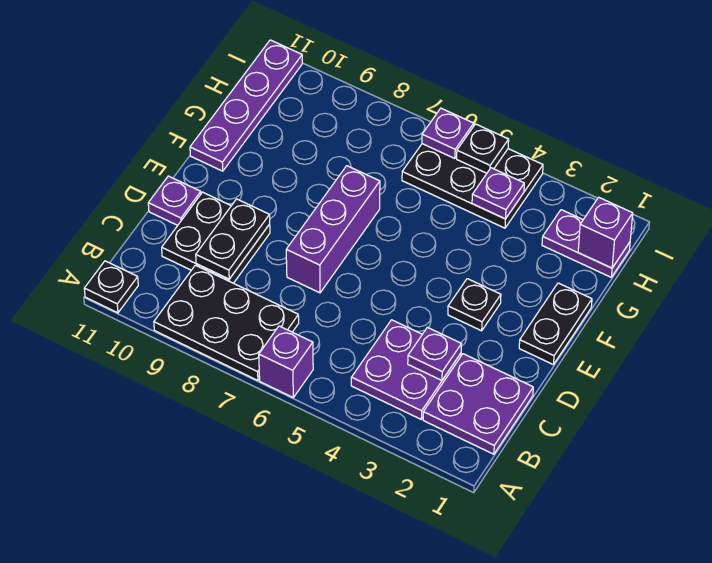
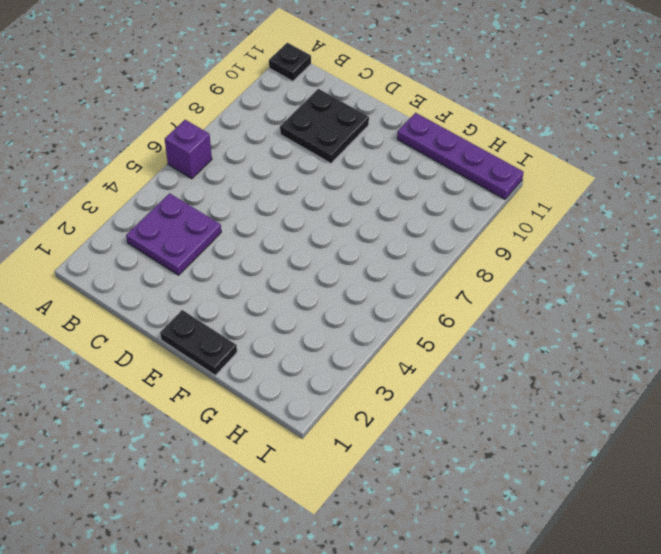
none -> black 2x3 plate [154,265,299,380]
none -> purple 2x2 plate [423,354,533,454]
none -> purple 1x3 brick [286,166,380,293]

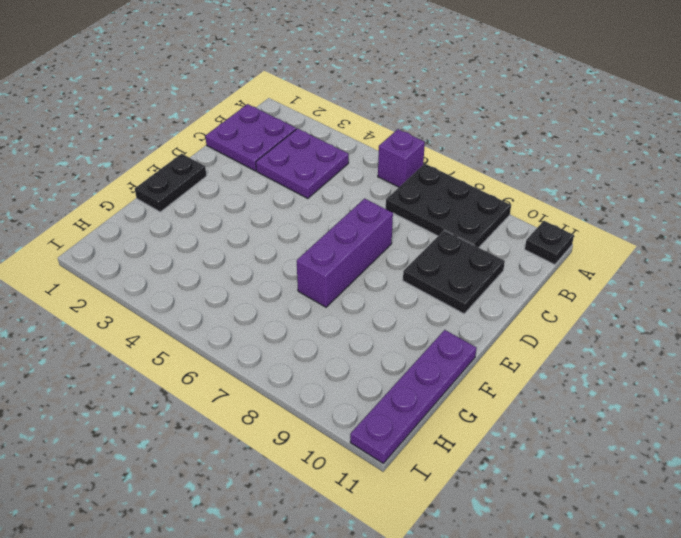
none -> purple 1x1 plate [148,176,201,225]
none -> black 1x1 plate [448,279,501,331]
none -> purple 1x2 plate [542,210,630,277]

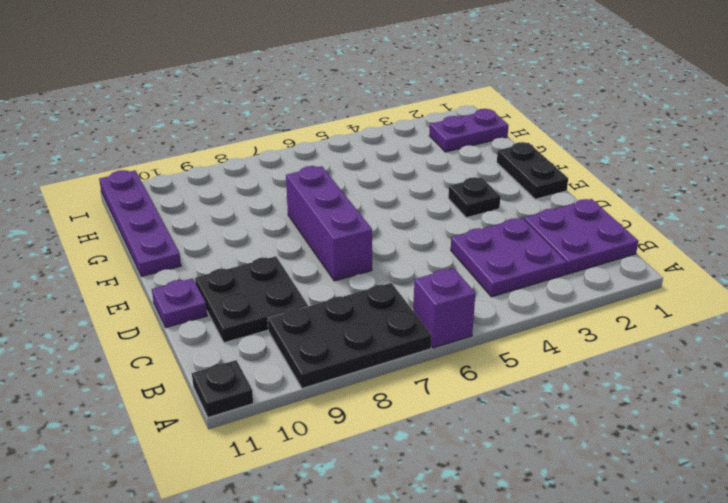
none -> black 2x3 plate [402,144,543,228]
none -> purple 1x1 plate [408,327,461,380]
none -> black 1x2 plate [196,199,270,279]

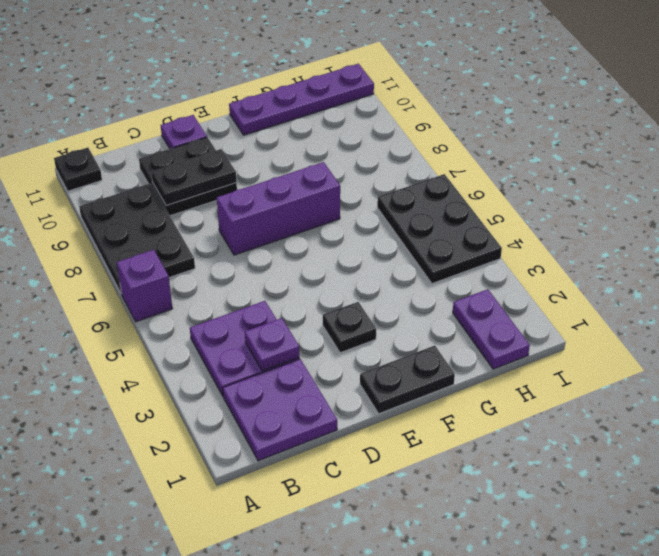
none -> purple 1x1 brick [578,197,633,268]
none -> purple 1x1 plate [472,168,524,219]
none -> black 1x1 plate [457,124,509,173]

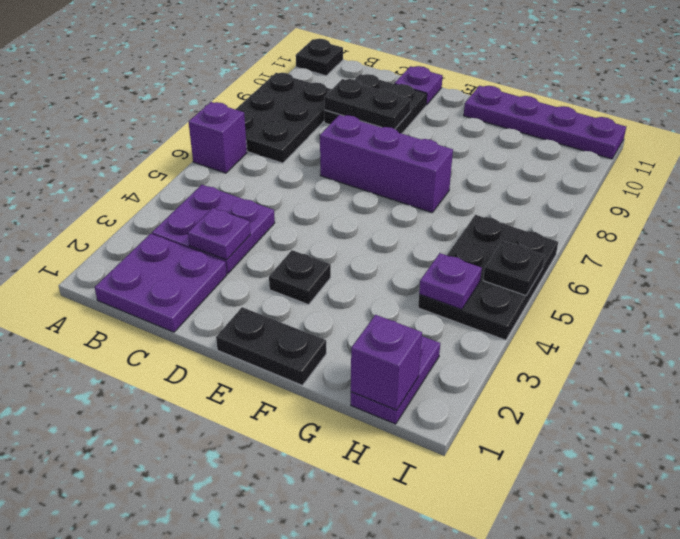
none -> purple 1x1 plate [422,108,474,159]

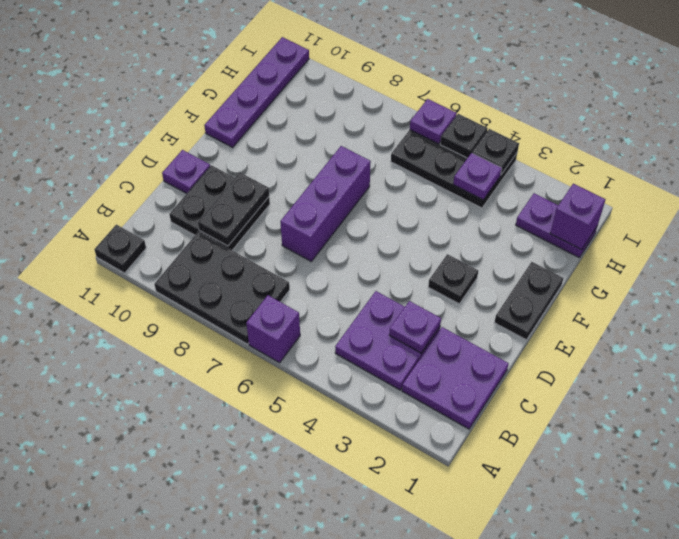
black 1x1 plate [472,129,519,174] -> none

